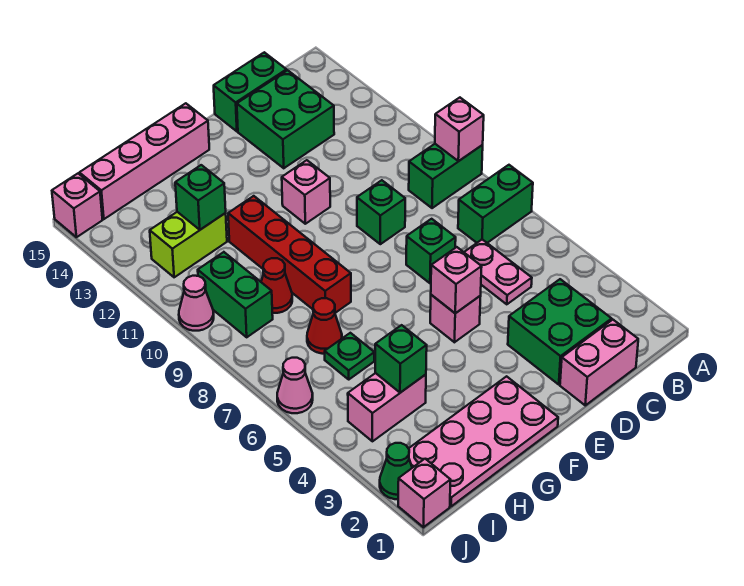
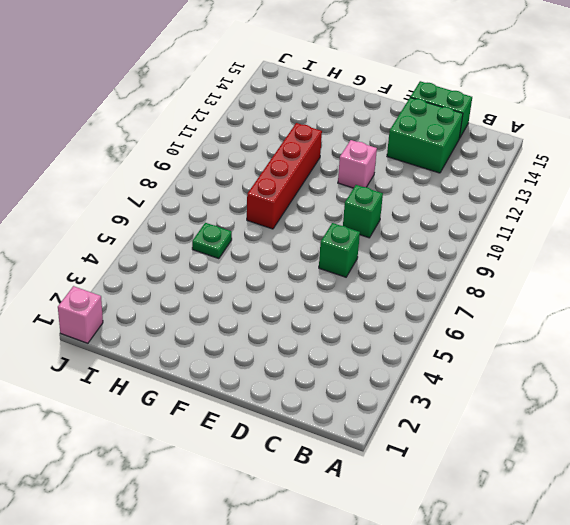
none -> green 1x2 brick [458,165,533,243]
none -> green 1x2 brick [409,144,483,208]
none -> pink 1x2 brick [560,320,638,405]

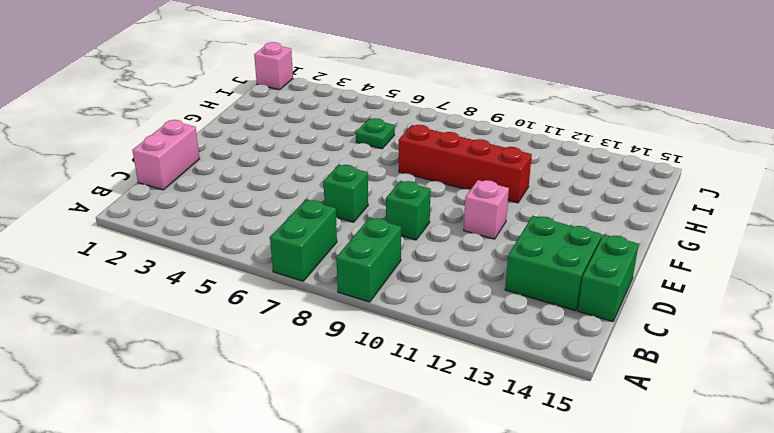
none -> green 2x2 brick [508,279,612,384]
none -> pink 1x2 plate [464,240,532,304]
none -> pink 1x1 brick [430,295,481,342]

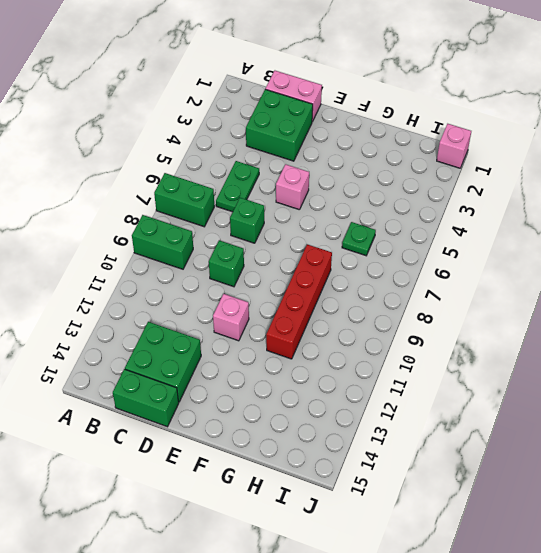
green 1x2 plate [216,161,259,212] -> pink 1x2 plate [464,240,532,304]
none -> pink 2x4 plate [409,376,558,506]
none -> pink 1x4 brick [79,103,209,219]
none -> pink 1x2 brick [348,373,426,441]

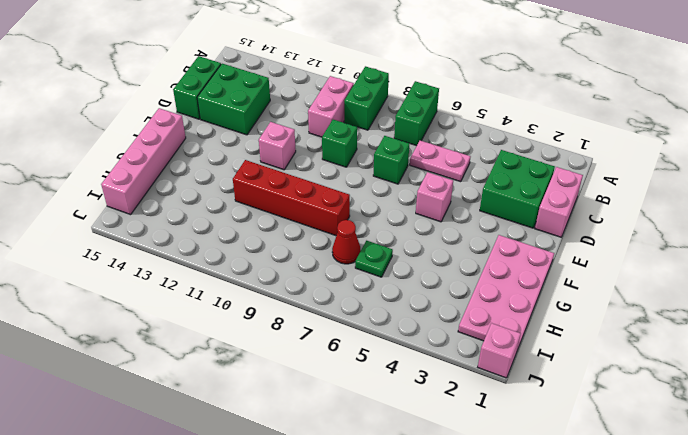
pink 1x2 brick [308,76,354,137] -> pink 1x2 brick moved to [348,373,426,441]
none -> red 1x1 cone [261,258,292,313]
none -> lime 1x2 brick [150,212,227,277]
none -> green 1x2 brick [198,252,273,337]

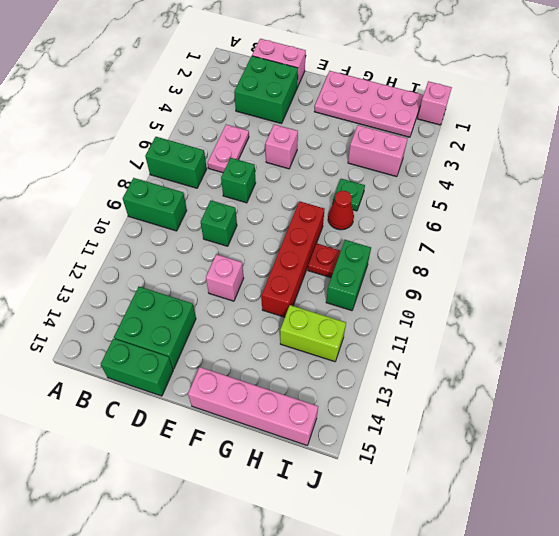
red 1x1 plate [308,243,341,278] -> red 1x1 cone [261,258,292,313]
none -> green 1x1 cone [380,443,412,499]
none -> pink 1x1 cone [277,358,313,413]
none -> pink 1x1 cone [179,276,214,331]

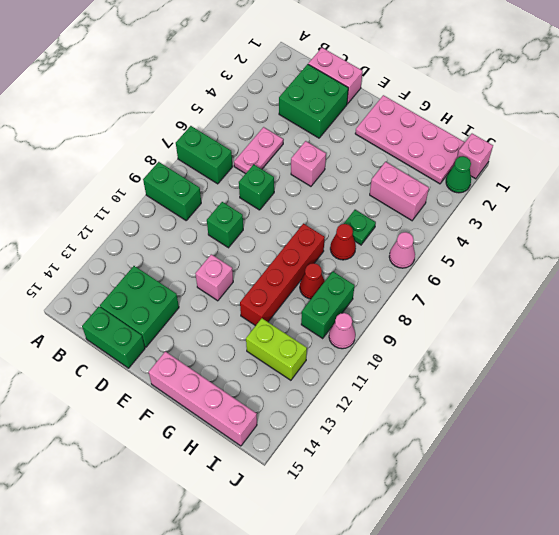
none -> pink 1x1 brick [52,174,102,237]
none -> pink 1x1 brick [435,98,484,161]
none -> pink 1x1 brick [431,247,482,313]

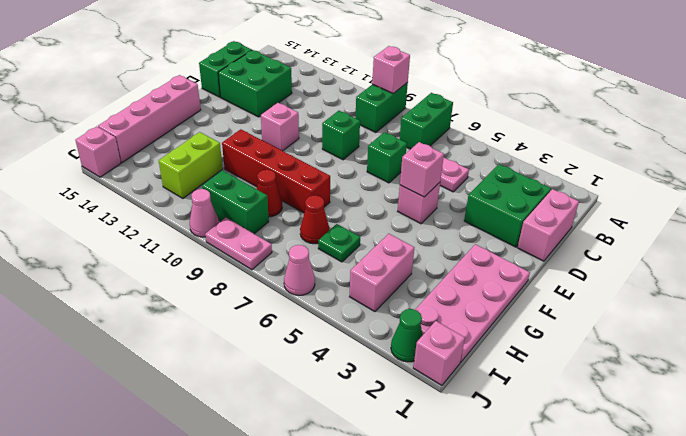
pink 1x2 plate [205,218,272,270] -> none
none -> green 1x1 brick [375,325,427,393]
none -> green 1x1 brick [175,165,226,230]

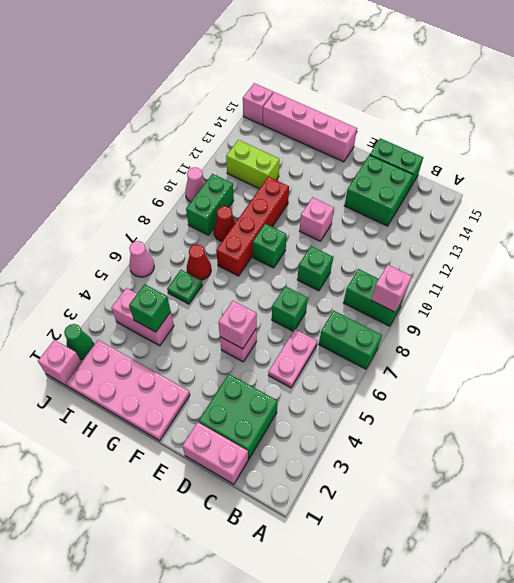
green 1x1 brick [253,224,287,268] -> green 1x1 brick moved to [175,165,226,230]

